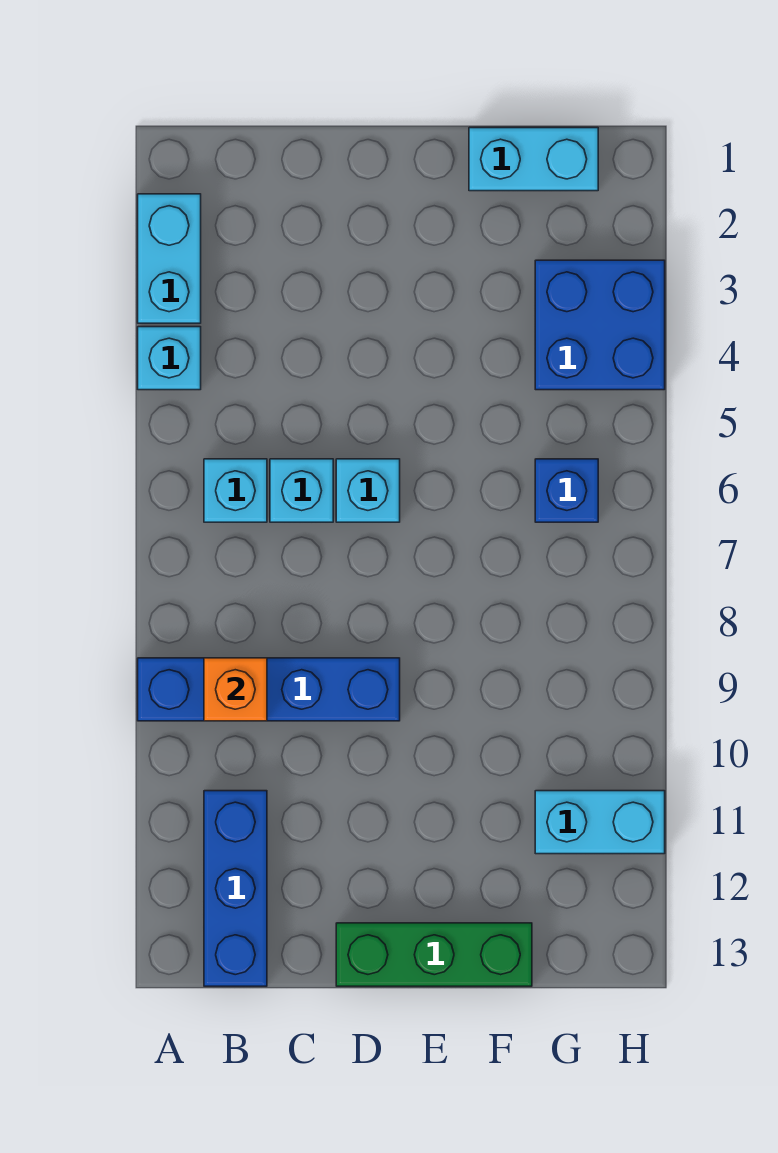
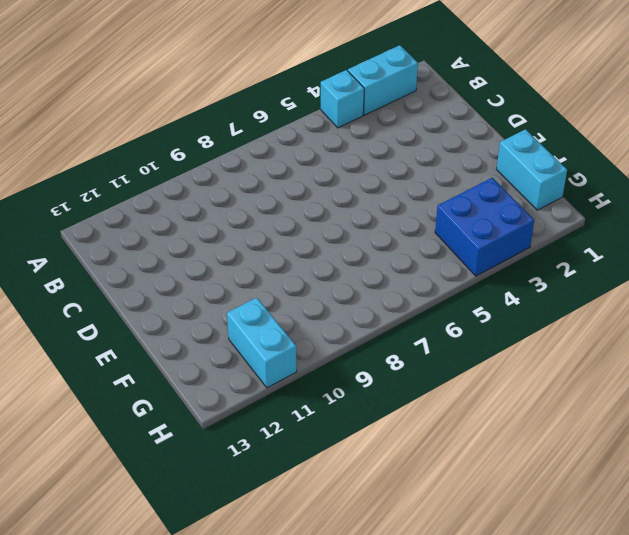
none -> blue 1x4 brick [138,658,400,721]
none -> cyan 1x1 brick [204,459,267,522]
none -> blue 1x3 brick [204,791,267,986]

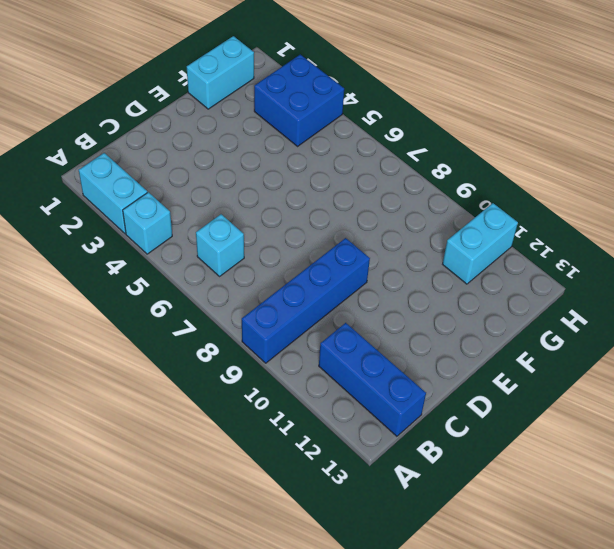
none -> cyan 1x1 brick [270,459,333,522]
none -> cyan 1x1 brick [336,459,400,522]
none -> green 1x3 brick [336,923,532,986]

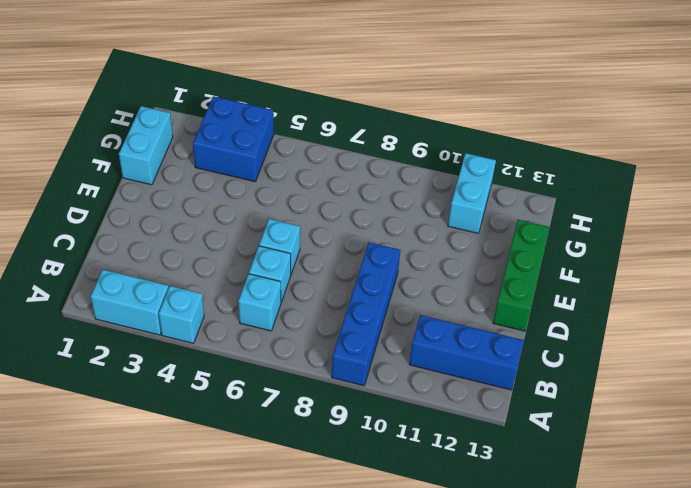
none -> blue 1x1 brick [535,459,598,522]
none -> orange 1x1 brick [204,658,267,721]

